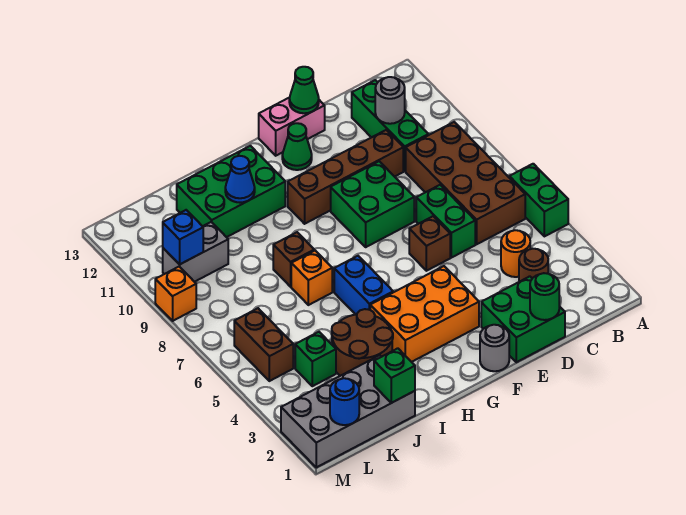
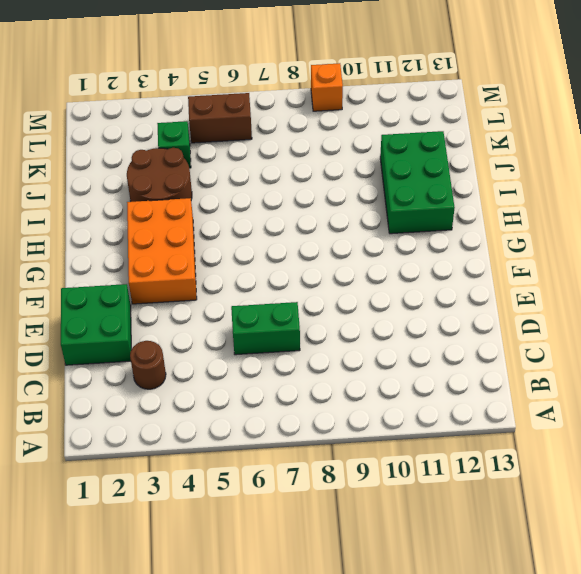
none -> green 1x2 brick [509,164,568,236]
none -> brown 2x4 brick [406,122,525,244]
none -> orange 1x1 round brick [501,230,530,277]
none -> green 1x3 brick [352,80,428,171]

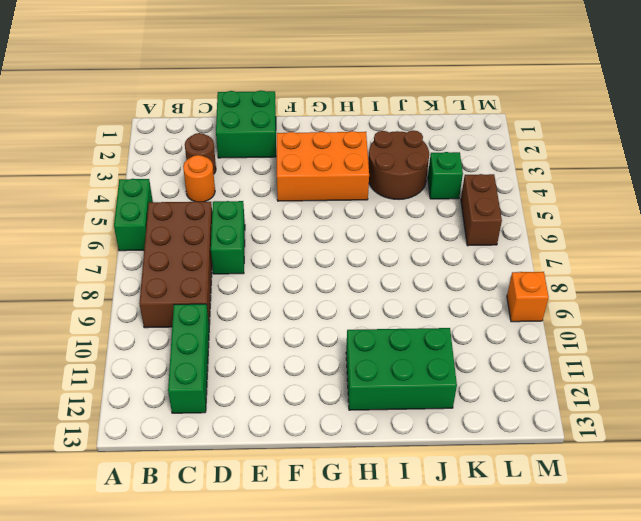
none -> brown 1x4 brick [288,130,403,224]
none -> brown 1x1 brick [409,216,450,271]
none -> green 2x2 brick [331,161,414,247]
none -> pink 1x2 brick [259,97,325,156]

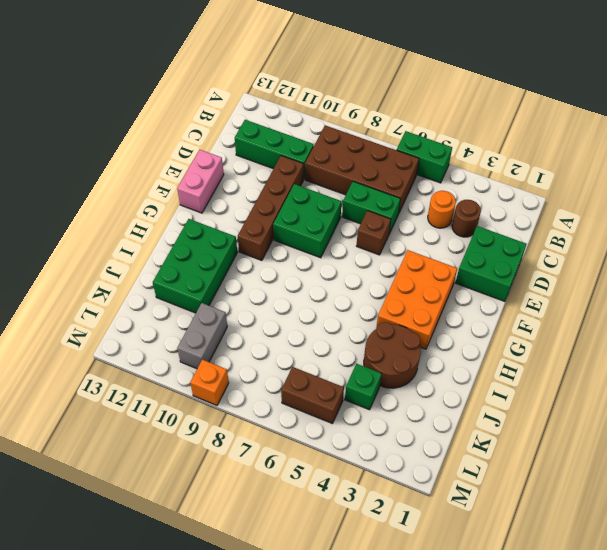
none -> grey 1x1 round brick [480,325,509,371]
none -> green 1x1 cone [282,123,312,170]
none -> blue 1x2 brick [334,256,393,315]
none -> orange 1x1 brick [291,251,332,305]

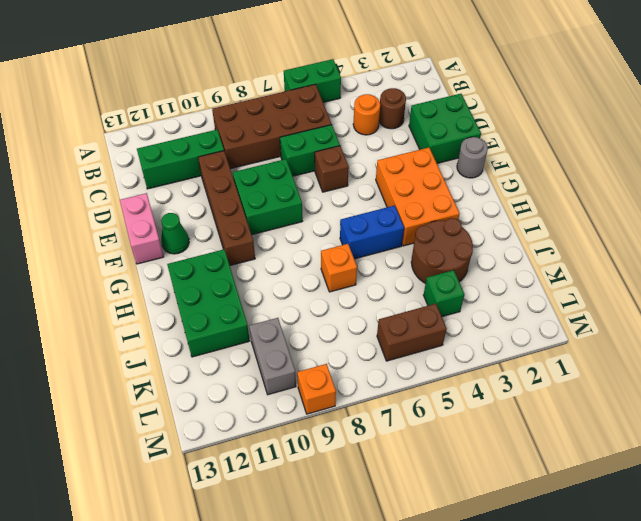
none -> brown 1x1 brick [273,232,314,287]
none -> grey 2x4 brick [281,355,415,467]
none -> grey 1x1 round brick [375,77,405,124]
none -> green 1x1 round brick [530,273,559,320]

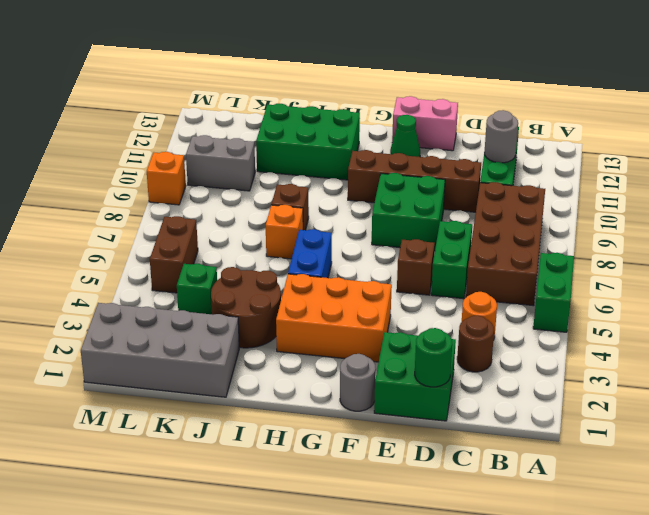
none -> green 1x1 cone [289,67,319,113]
none -> blue 1x1 cone [225,156,255,203]
none -> green 1x1 brick [374,348,415,403]
none -> blue 1x1 round brick [330,378,359,425]

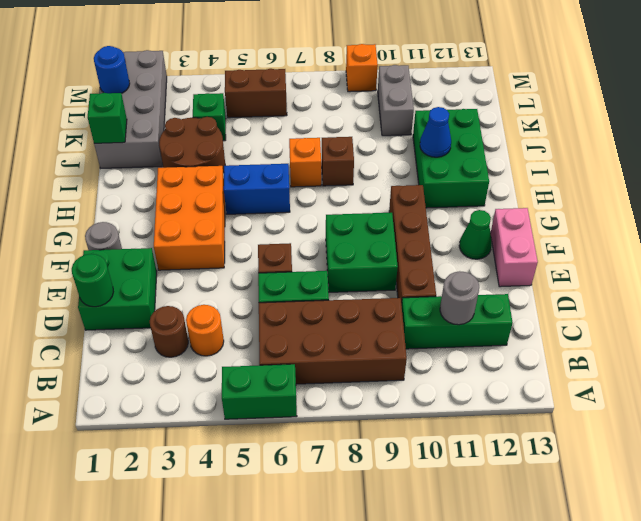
none -> green 1x1 cone [289,67,319,113]
none -> blue 1x1 brick [163,210,203,264]

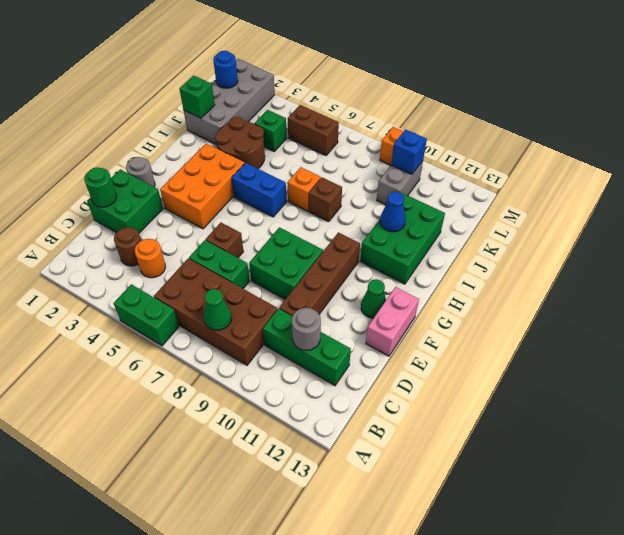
green 1x1 cone [204,289,232,330] -> green 1x1 cone moved to [289,67,319,113]

